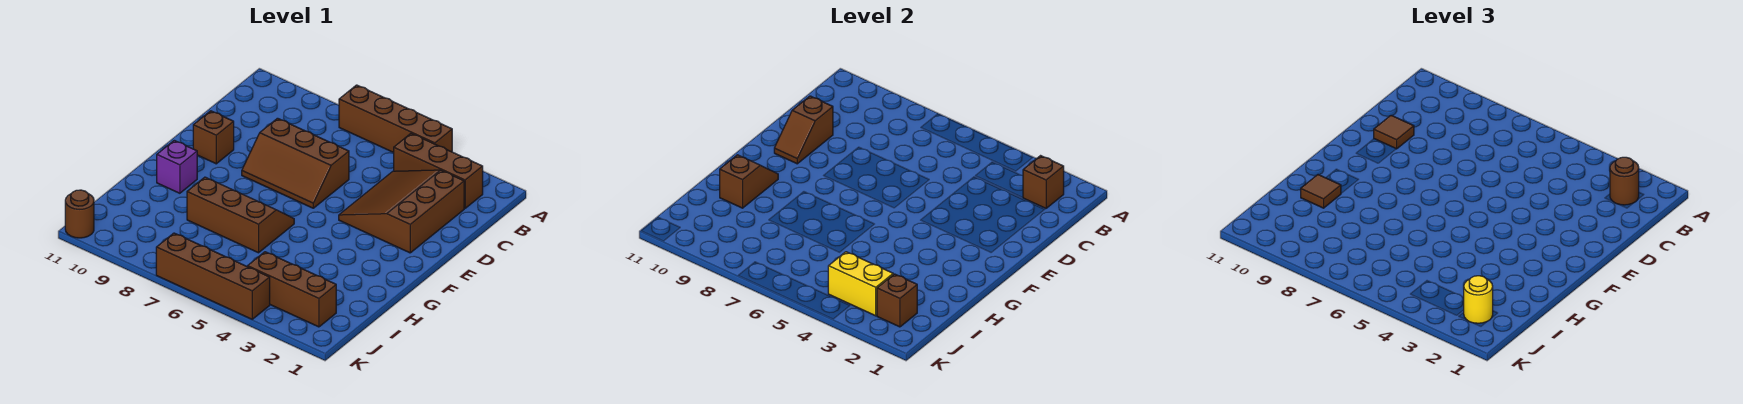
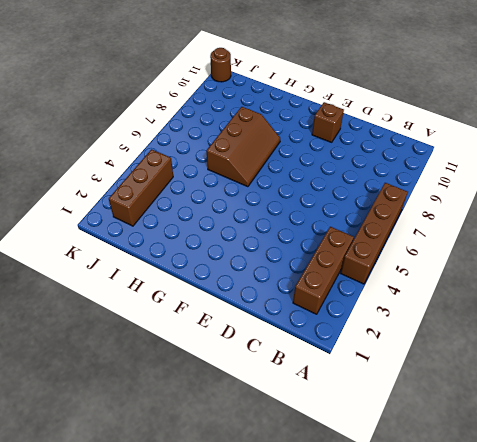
none -> brown 3x3 slope [339,170,464,253]
none -> brown 2x3 slope [242,118,349,208]
none -> purple 1x1 brick [157,140,197,193]

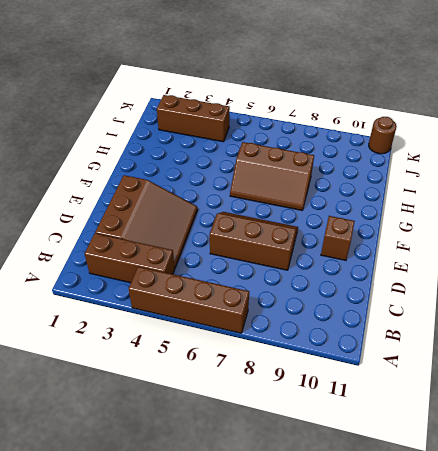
none -> purple 1x1 brick [157,140,197,193]
none -> brown 1x4 brick [156,233,270,319]
none -> brown 1x1 brick [1023,156,1064,208]

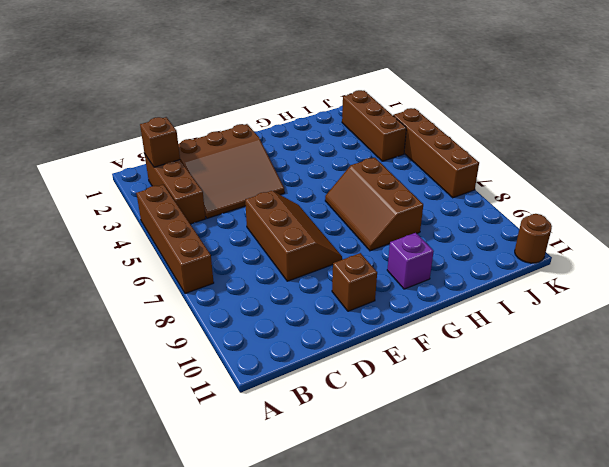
none -> brown 1x2 slope [774,96,833,164]
none -> brown 1x2 slope [720,155,778,208]
none -> brown 1x1 brick [877,274,917,327]

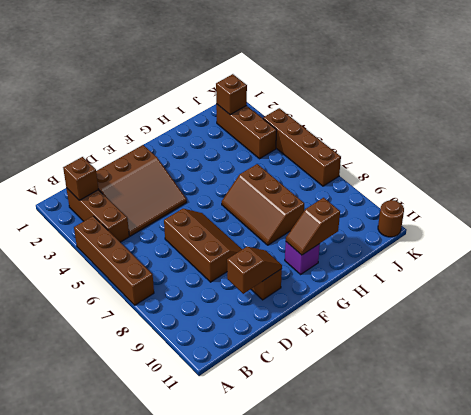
none -> yellow 1x2 brick [828,252,893,316]
none -> brown 1x1 round brick [1610,157,1639,205]
none -> brown 1x1 tile [1374,115,1414,149]

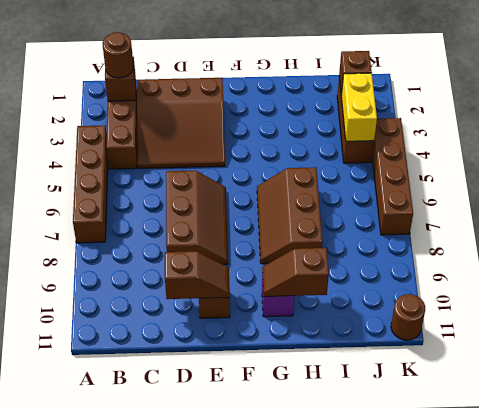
none -> brown 1x1 tile [1374,115,1414,149]
none -> brown 1x1 tile [1301,175,1341,208]
none -> yellow 1x1 round brick [1464,276,1493,323]

